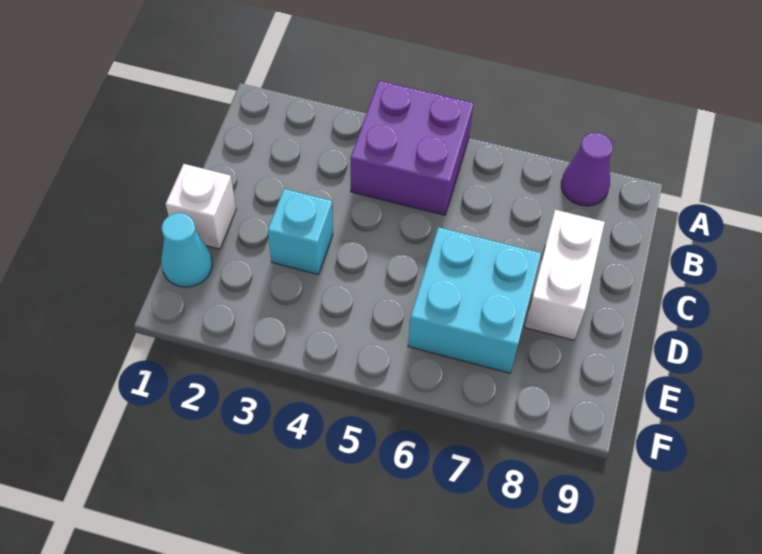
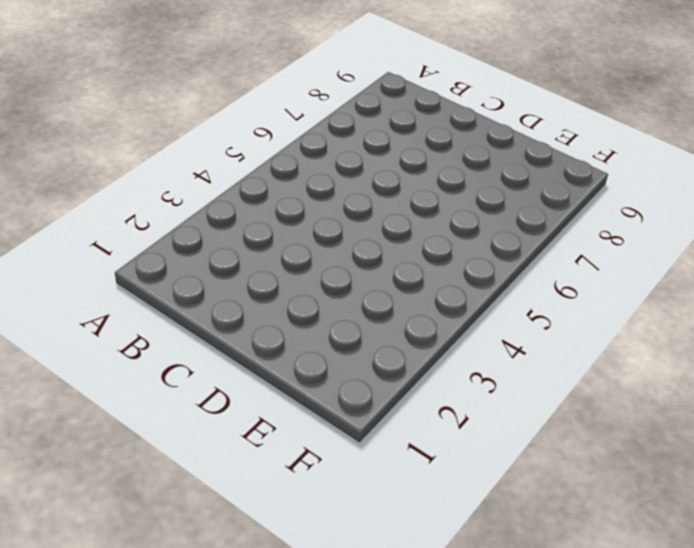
none -> purple 2x2 brick [351,81,474,215]
none -> purple 1x1 cone [561,133,613,206]

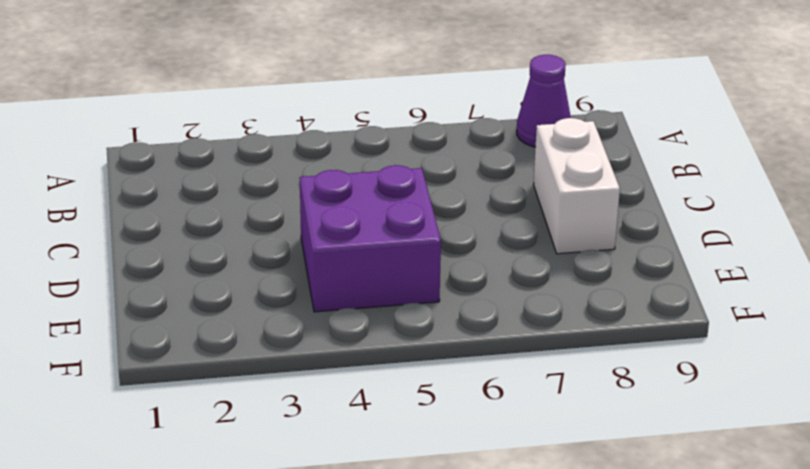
purple 2x2 brick [300,165,441,312] -> purple 2x2 brick moved to [351,81,474,215]
none -> white 1x1 brick [166,164,236,249]
none -> cyan 1x1 brick [268,189,333,274]

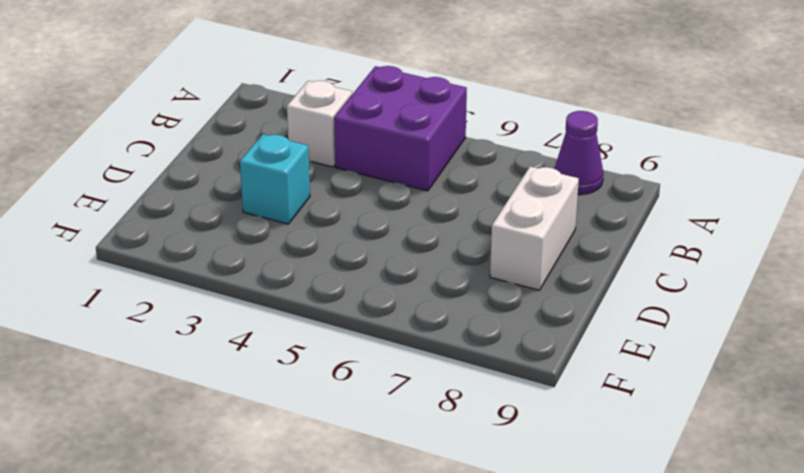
white 1x1 brick [287,81,352,167] -> white 1x1 brick moved to [166,164,236,249]
none -> cyan 2x2 brick [408,227,541,373]
none -> cyan 1x1 cone [161,213,212,287]

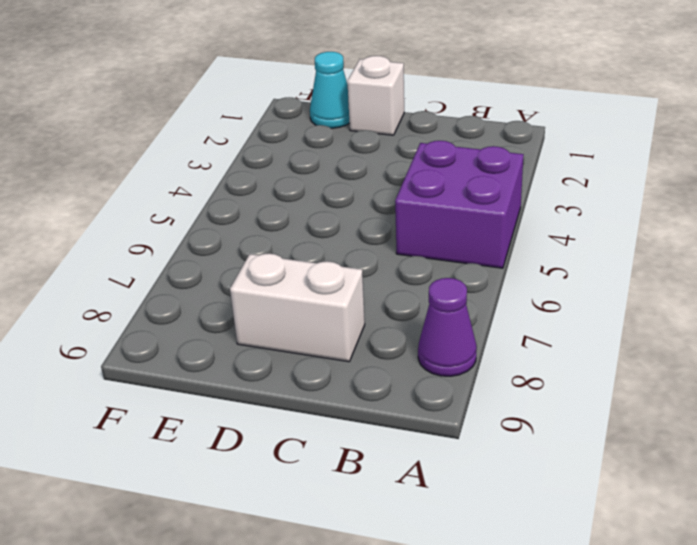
none -> cyan 1x1 brick [268,189,333,274]
none -> cyan 2x2 brick [408,227,541,373]

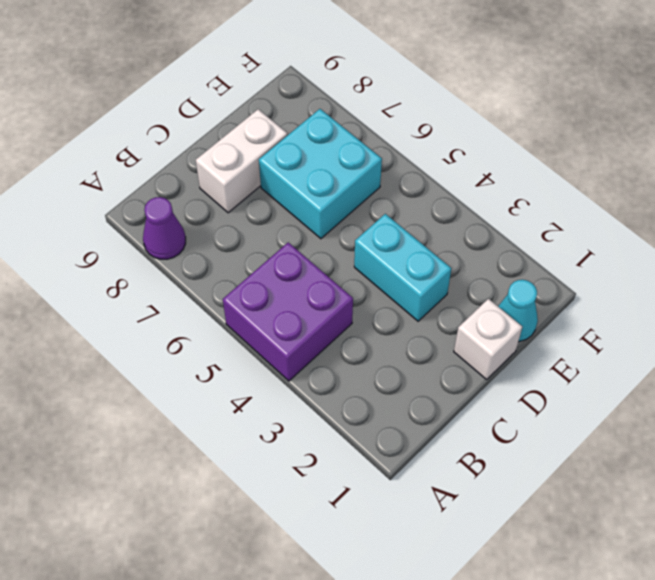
cyan 1x2 brick [354,214,451,321] -> cyan 1x1 brick [268,189,333,274]

